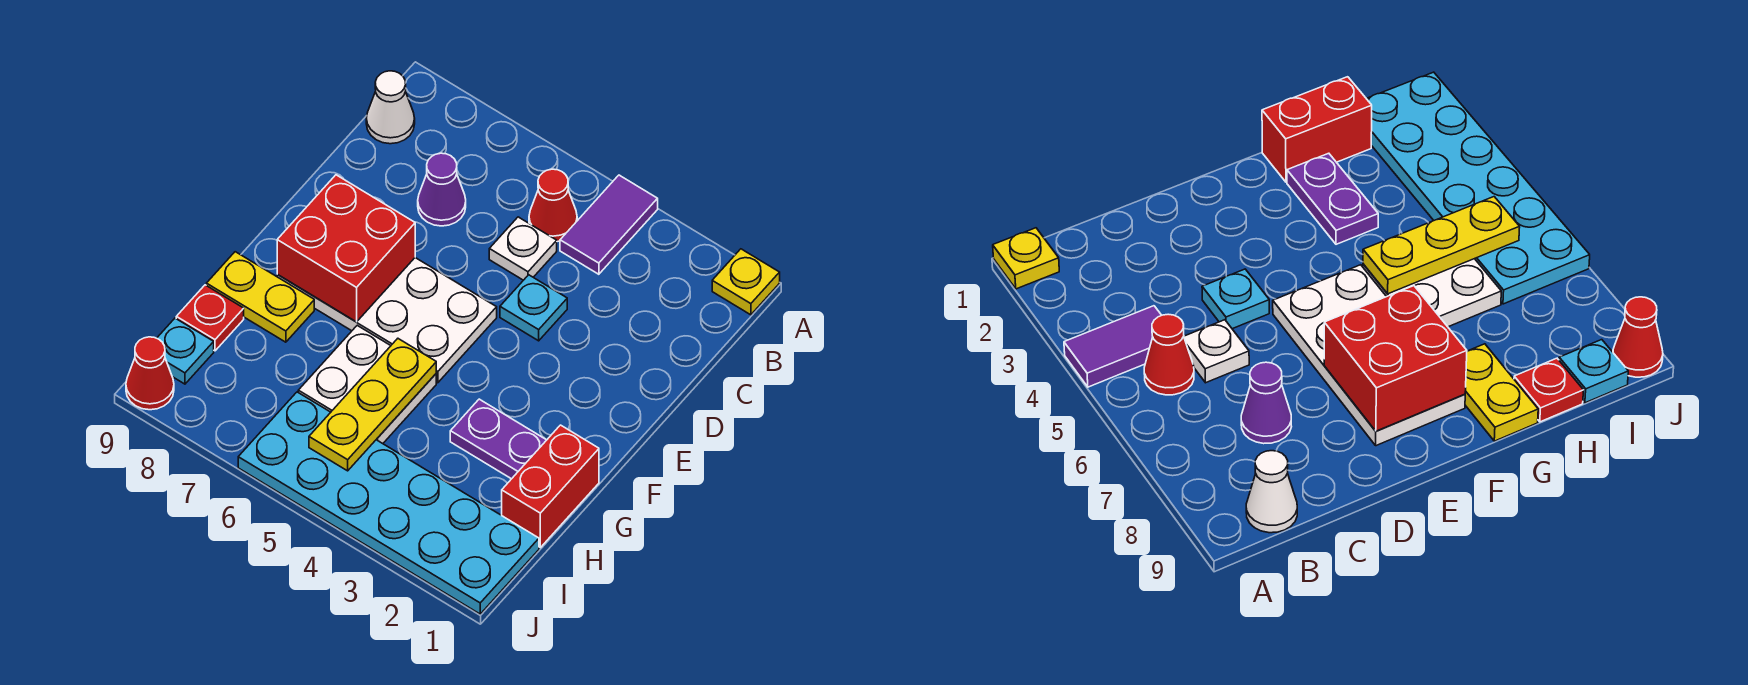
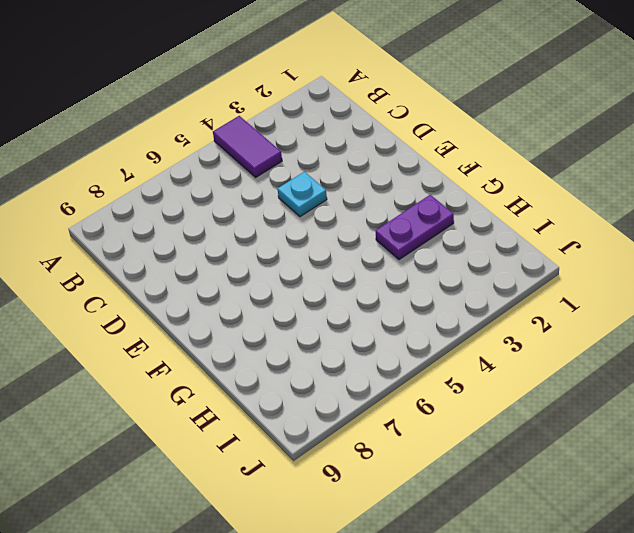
none -> yellow 1x1 plate [712,249,780,315]
none -> red 1x1 cone [529,169,577,242]
none -> white 1x1 cone [366,71,415,144]

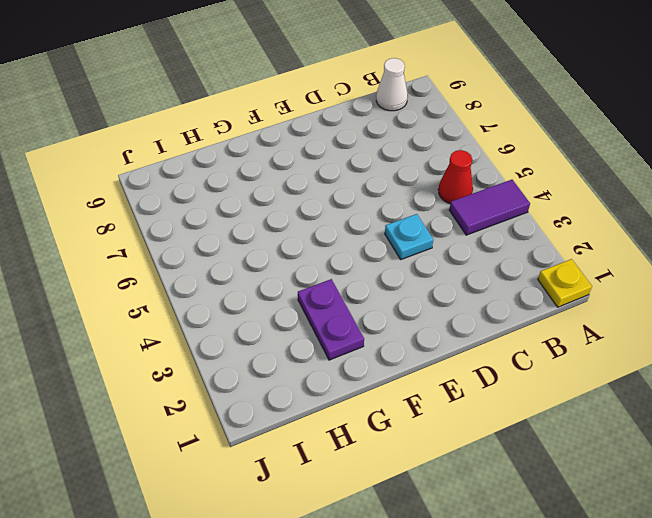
none -> white 1x1 plate [489,217,557,280]
none -> purple 1x1 cone [418,153,466,226]
none -> white 2x4 plate [277,258,497,383]

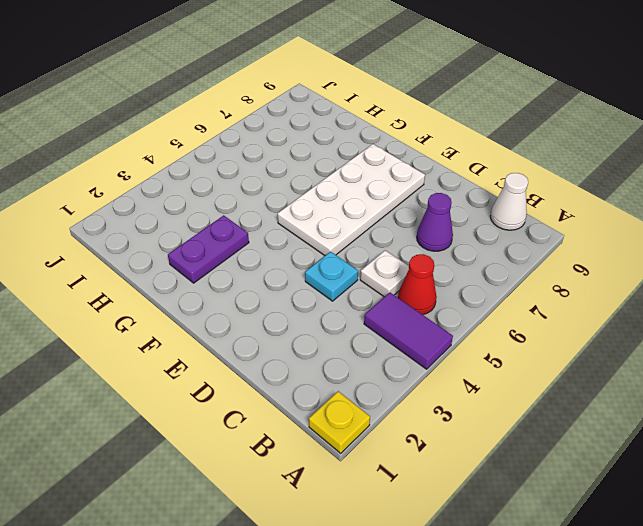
none -> red 1x2 brick [502,425,599,547]
none -> white 2x2 plate [298,325,436,444]
none -> yellow 1x2 plate [206,252,314,342]

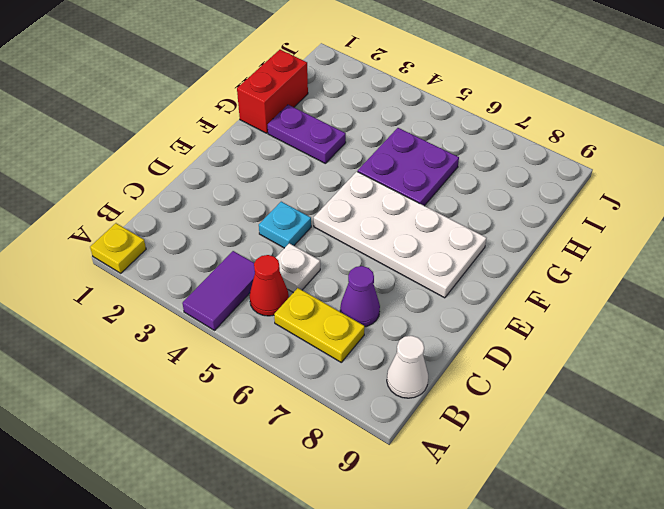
yellow 1x2 plate [274,288,365,362] -> yellow 1x2 plate moved to [206,252,314,342]
purple 2x2 plate [358,128,459,206] -> white 2x2 plate [298,325,436,444]
none -> red 1x1 plate [176,285,244,351]
none -> cyan 2x6 plate [238,392,539,614]
none -> cyan 1x1 plate [157,318,214,384]

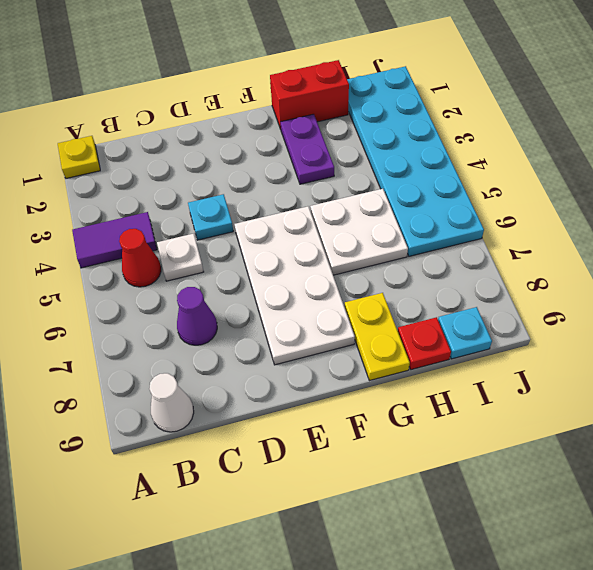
none -> red 1x1 cone [126,337,174,410]
none -> red 2x2 brick [277,175,415,322]
none -> yellow 1x3 plate [309,339,436,471]

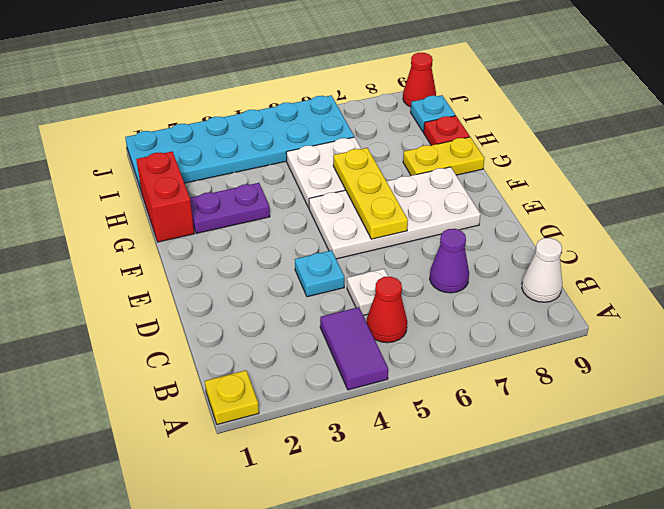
yellow 1x3 plate [333,148,408,239] -> yellow 1x3 plate moved to [309,339,436,471]
none -> red 2x2 brick [277,175,415,322]

